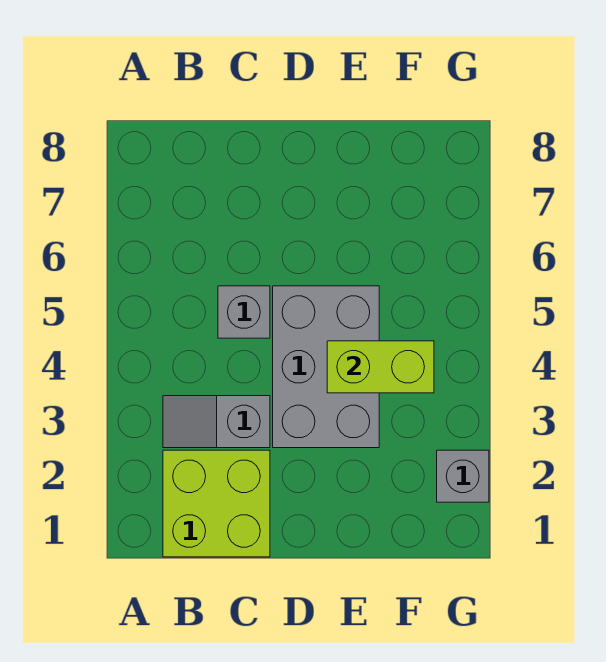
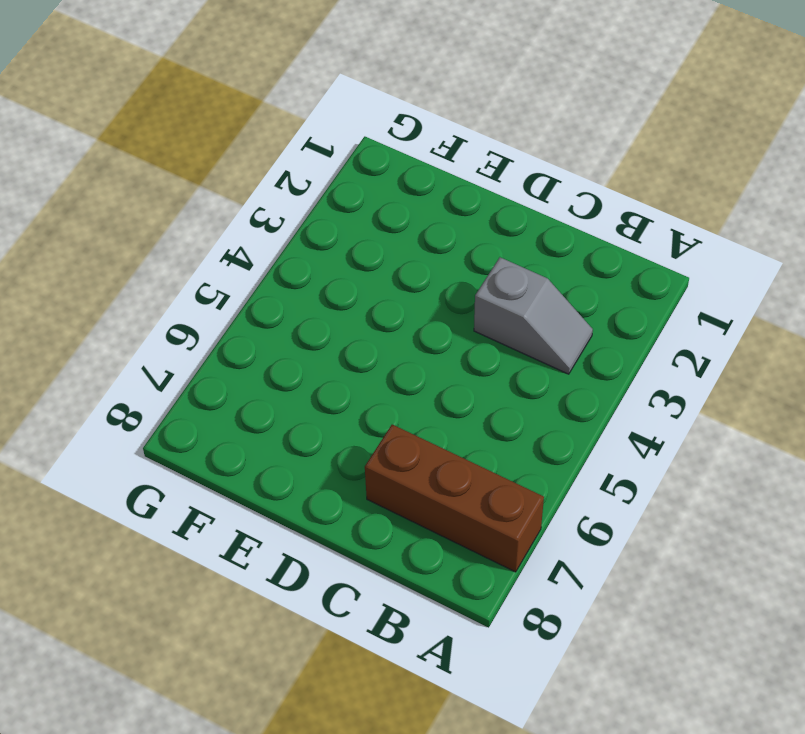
brown 1x3 brick [365,425,544,572] -> none
none -> lime 2x2 brick [163,450,270,557]
none -> grey 1x1 brick [218,286,270,338]

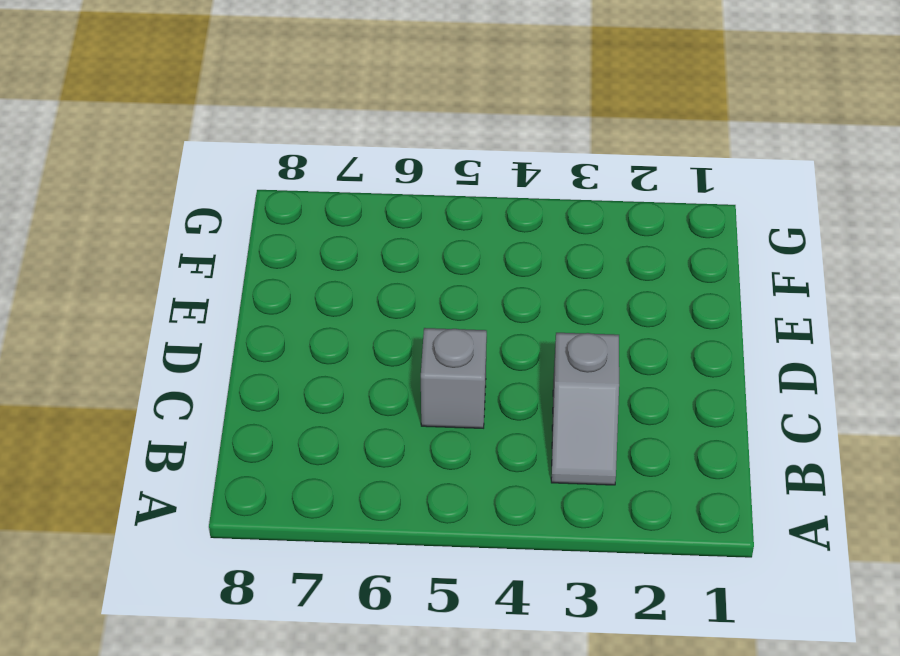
none -> lime 2x2 brick [163,450,270,557]
none -> grey 2x3 brick [273,286,379,448]

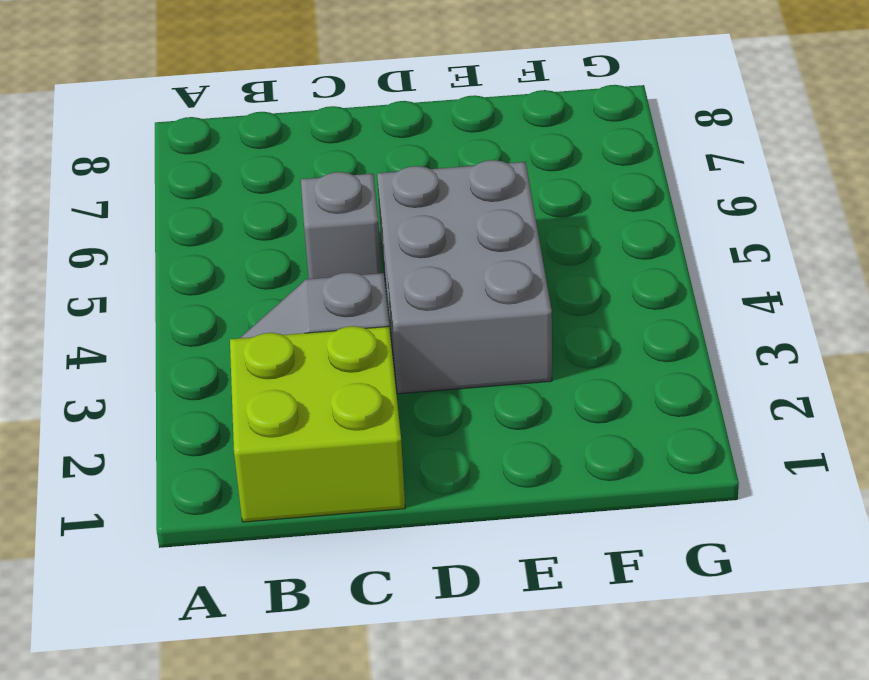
none -> grey 1x1 brick [437,450,489,502]
none -> lime 1x2 brick [327,341,434,393]

